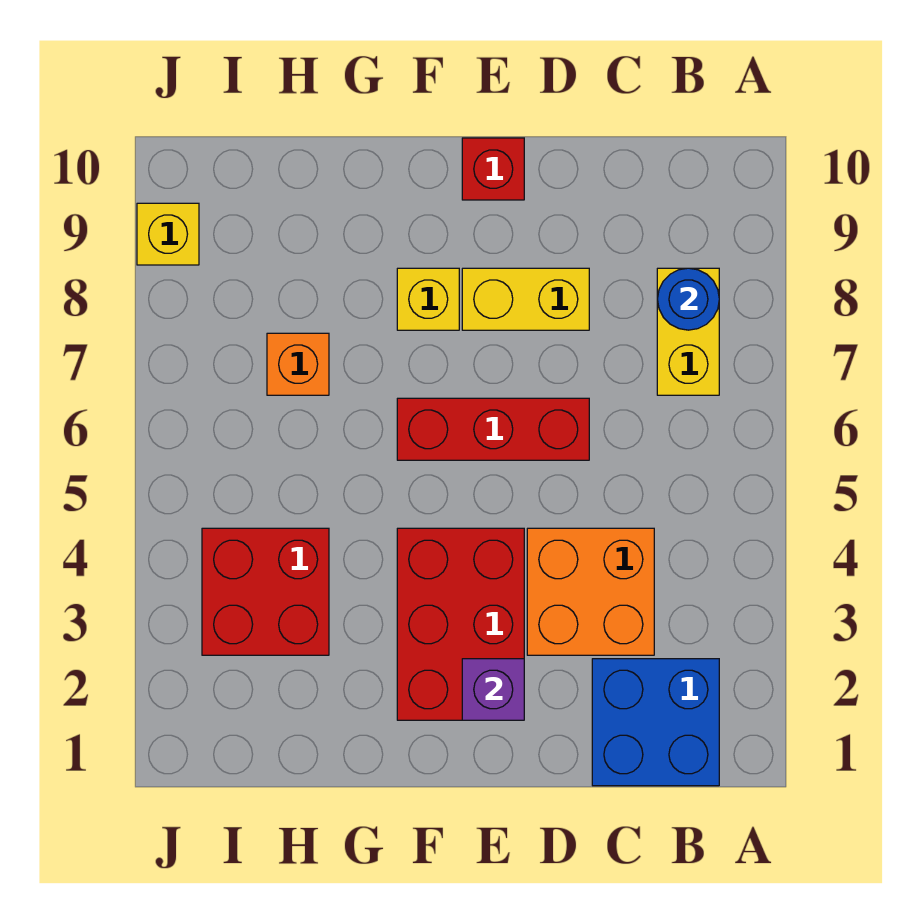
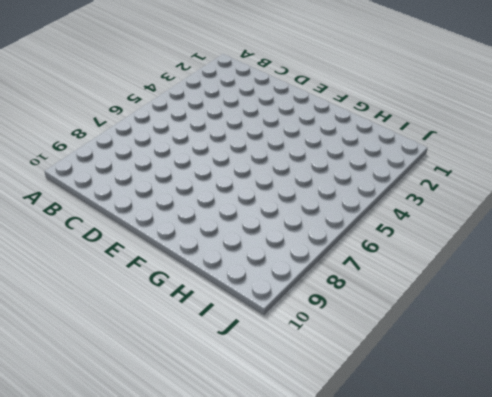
none -> blue 2x2 brick [592,659,719,786]
none -> yellow 1x2 brick [657,268,719,395]
none -> orange 2x2 brick [527,528,654,655]

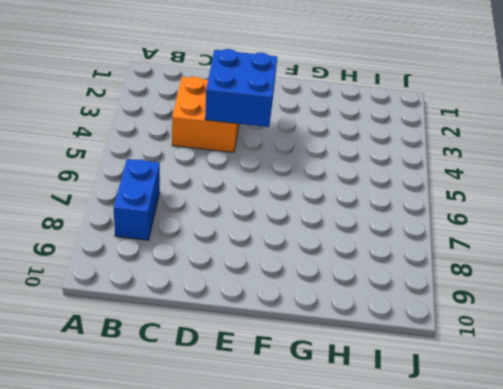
blue 1x2 brick [114,159,160,240] -> yellow 1x2 brick [657,268,719,395]
blue 2x2 brick [205,49,277,127] -> blue 2x2 brick moved to [592,659,719,786]
none -> red 1x3 brick [397,398,589,460]
none -> yellow 1x2 brick [462,268,589,330]
none -> red 2x3 brick [397,528,524,720]

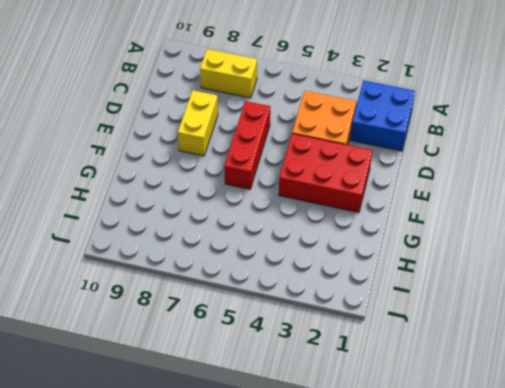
none -> red 1x1 brick [462,138,524,200]
none -> yellow 1x1 brick [397,268,459,330]
none -> red 2x2 brick [202,528,329,655]

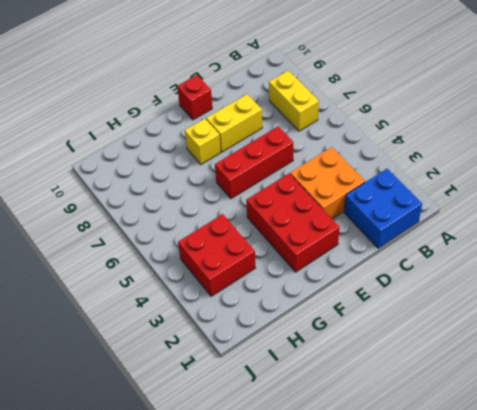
none -> orange 1x1 brick [267,333,329,395]
none -> yellow 1x1 brick [137,203,199,265]
none -> blue 1x1 round brick [657,268,719,330]

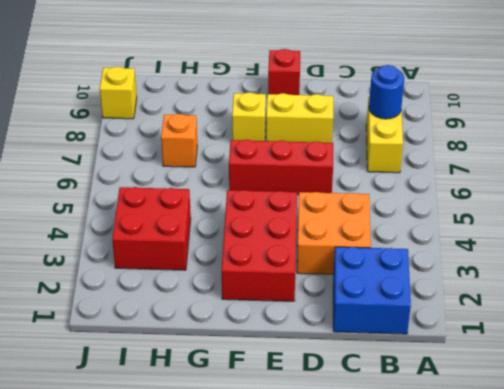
none -> purple 1x1 brick [462,659,524,720]

